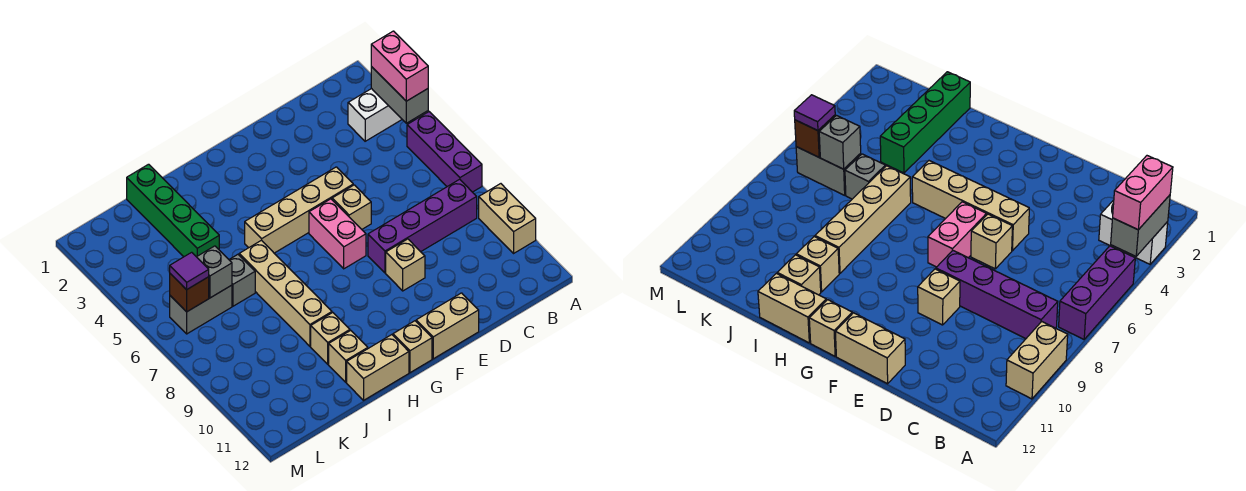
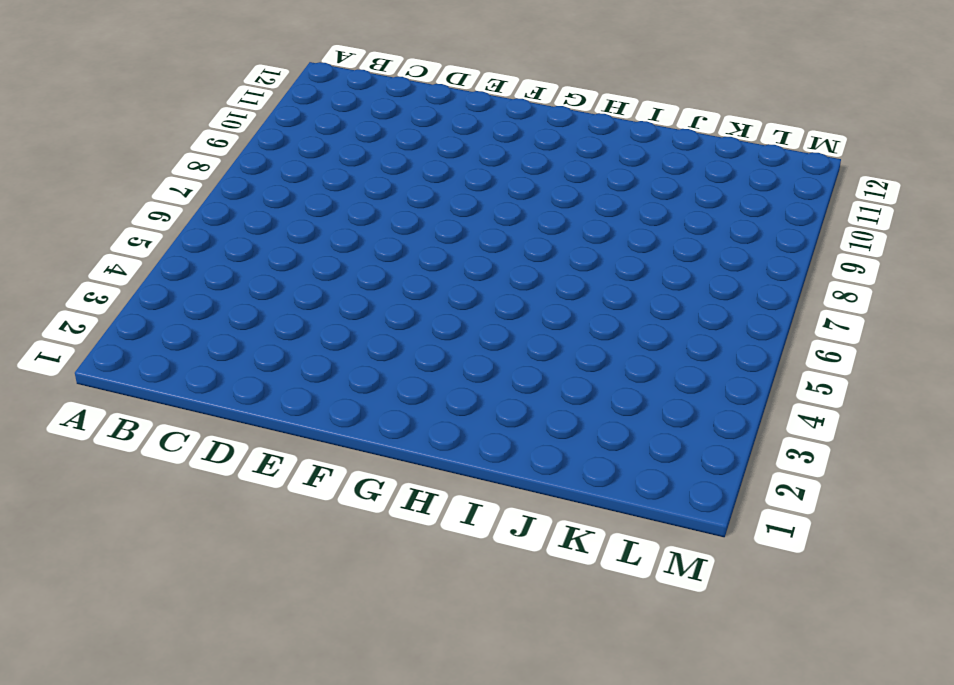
none -> white 1x2 brick [348,89,402,141]
none -> purple 1x3 brick [407,112,482,192]
none -> tan 1x2 brick [479,184,536,253]

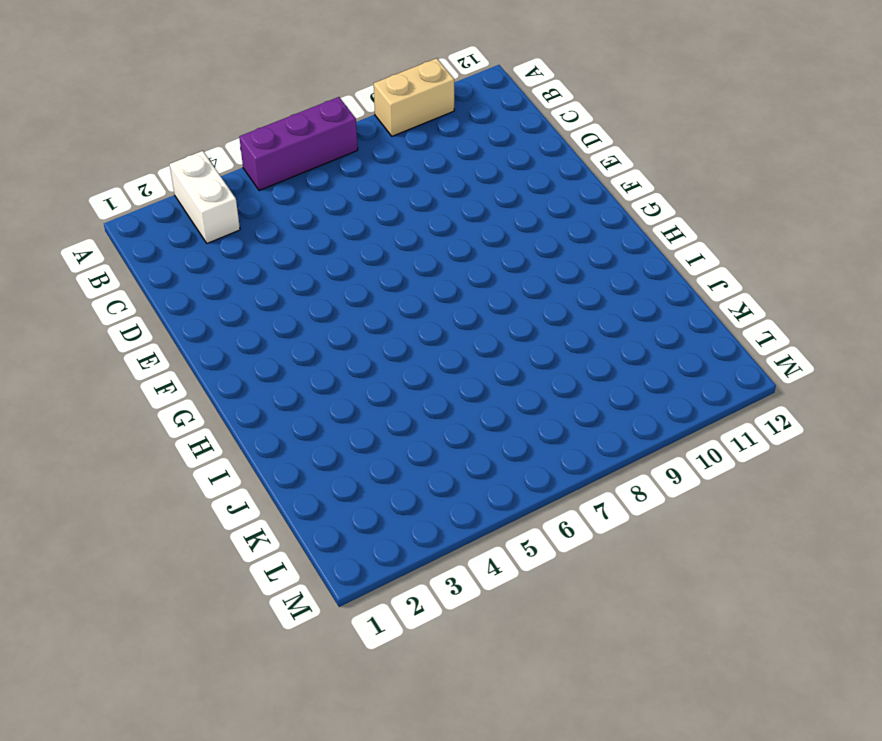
none -> purple 1x4 brick [368,179,477,273]
none -> tan 1x4 brick [245,167,353,253]
none -> tan 1x1 brick [332,185,371,229]

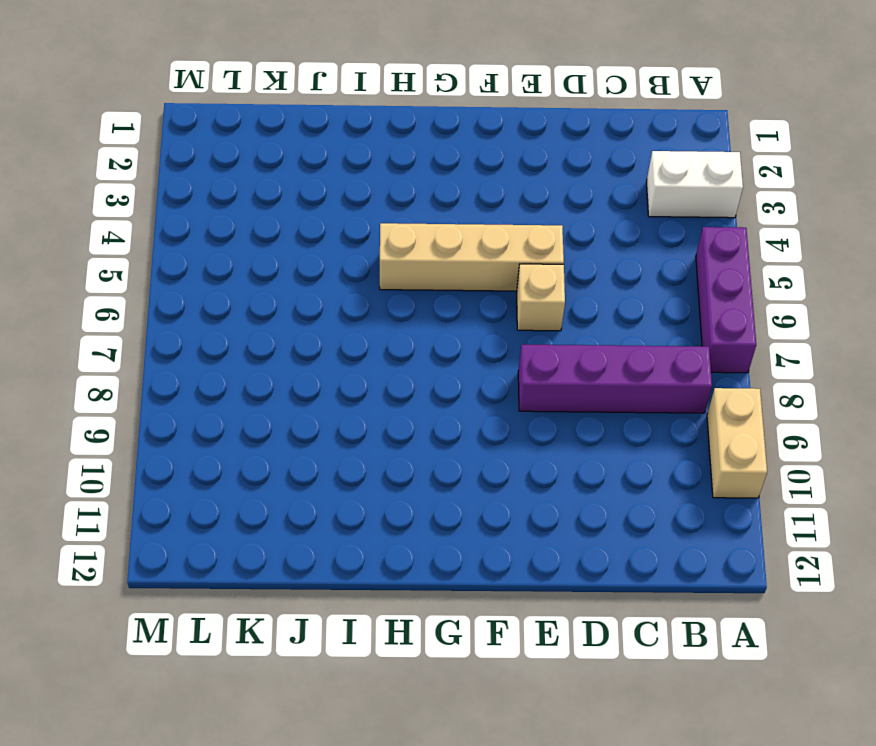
none -> tan 1x1 brick [386,239,425,291]
none -> tan 1x2 brick [416,293,479,359]
none -> pink 1x2 brick [309,199,366,269]

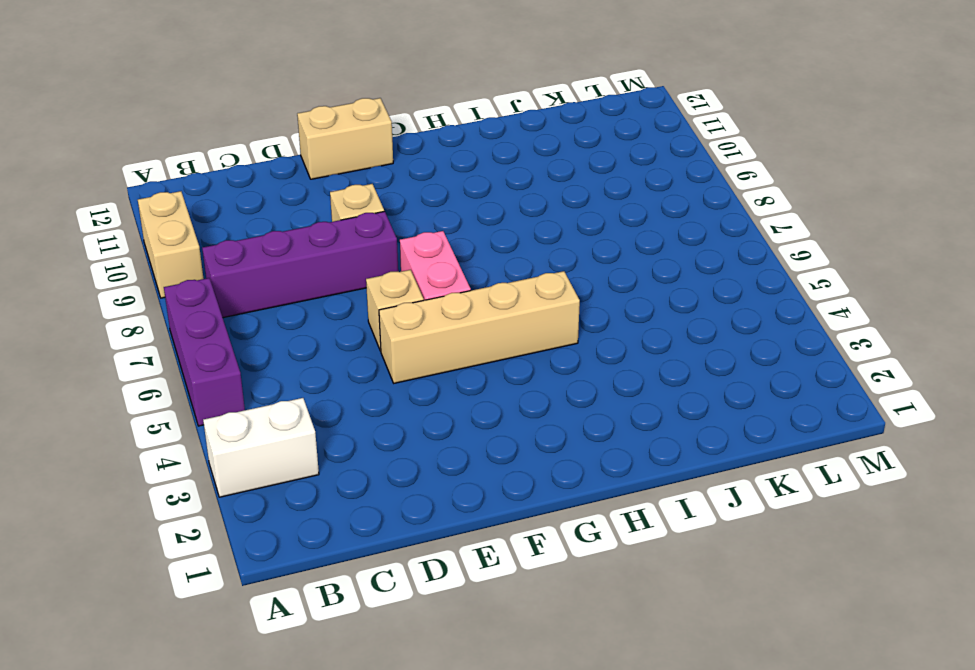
none -> tan 1x1 brick [393,321,432,373]
none -> tan 1x2 brick [347,335,409,400]
none -> tan 1x4 brick [239,240,332,346]

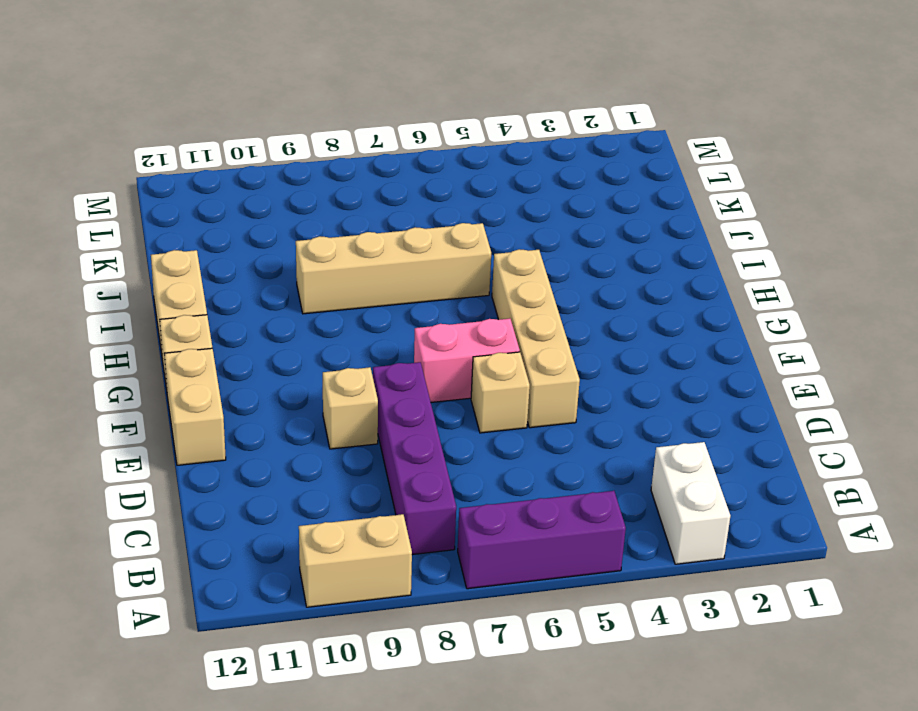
none -> tan 1x1 brick [311,313,350,364]
none -> tan 1x1 brick [329,330,368,382]
none -> green 1x4 brick [127,164,219,257]

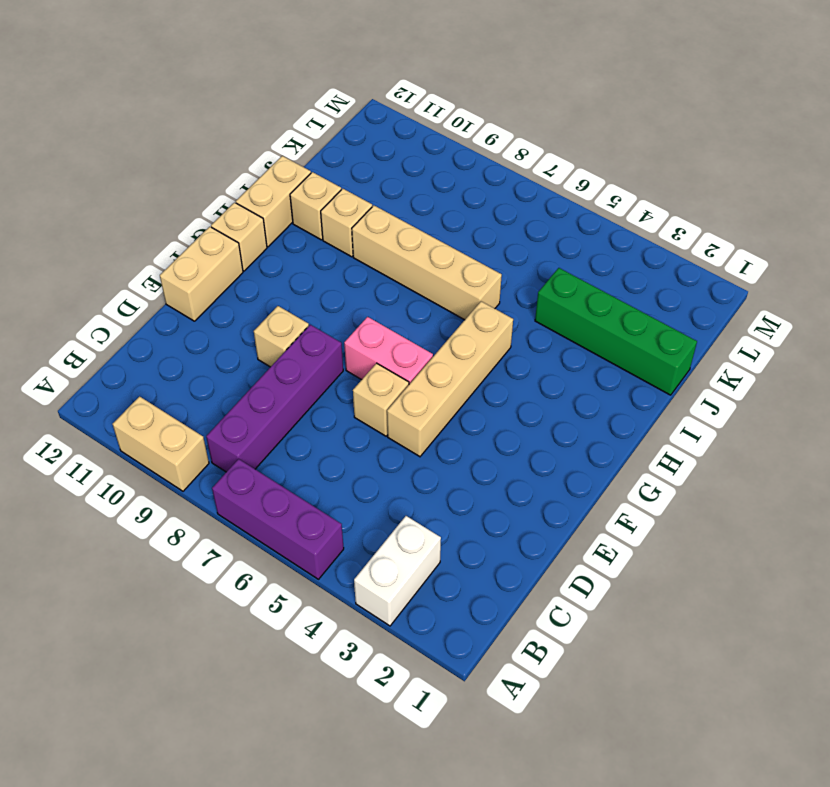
none -> grey 1x1 brick [229,255,255,306]
none -> grey 1x2 brick [170,285,232,334]
none -> grey 1x2 brick [371,67,428,123]

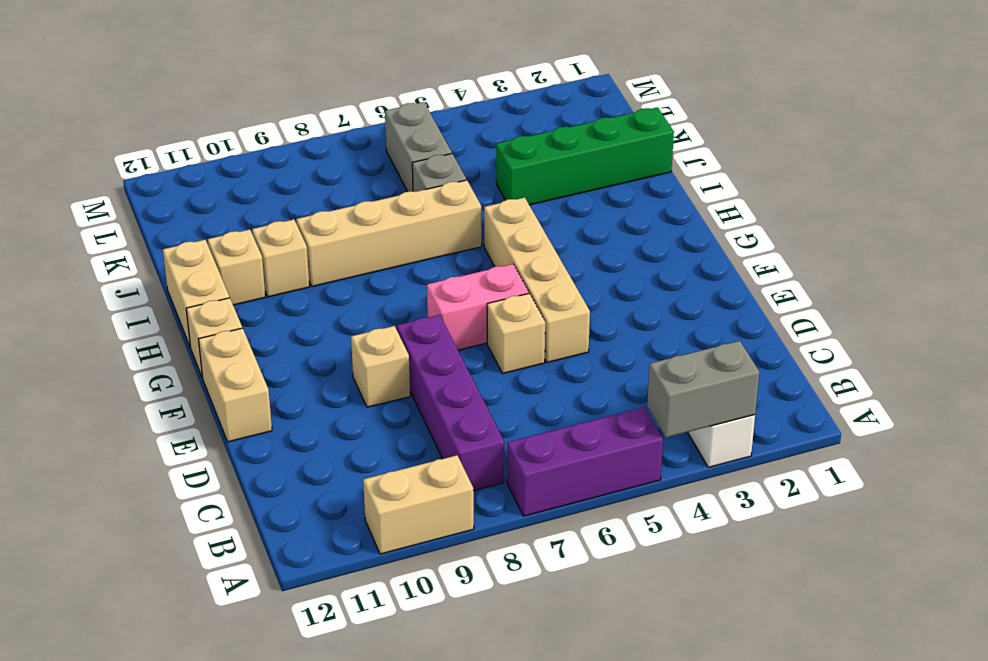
none -> grey 1x1 brick [197,246,232,298]
none -> brown 1x1 brick [170,274,209,312]
none -> pink 1x2 brick [371,31,428,101]

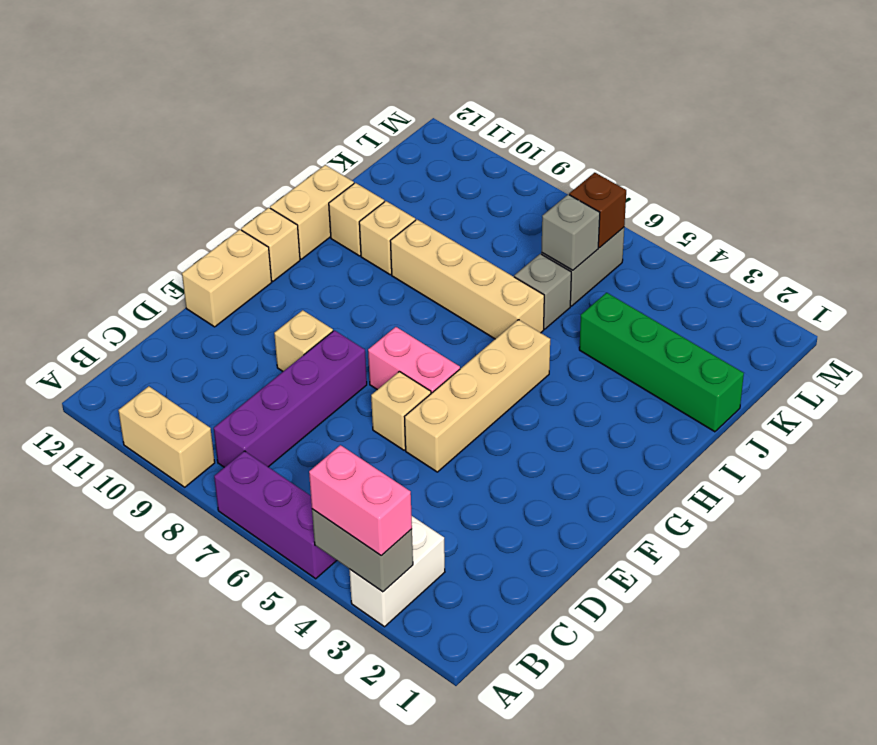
none -> purple 1x1 tile [170,252,209,290]

